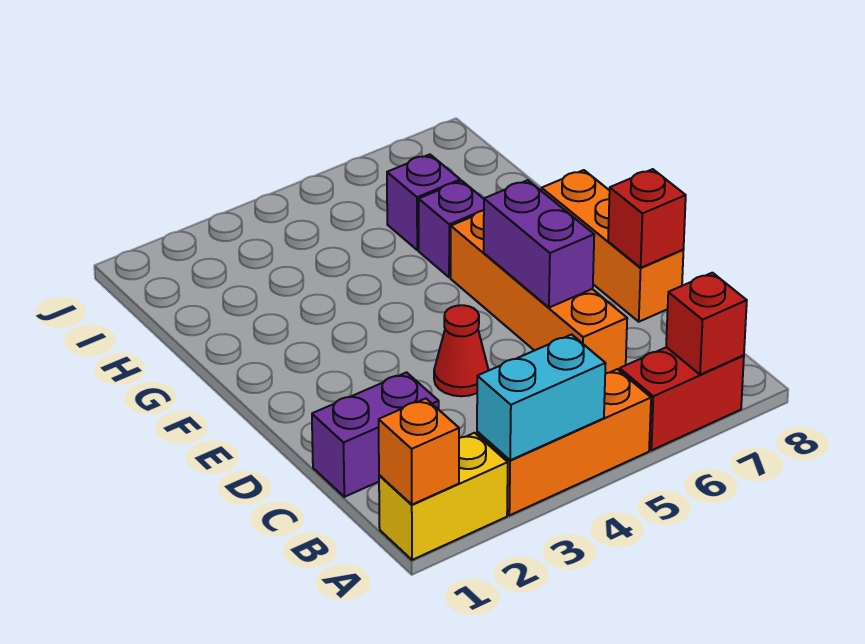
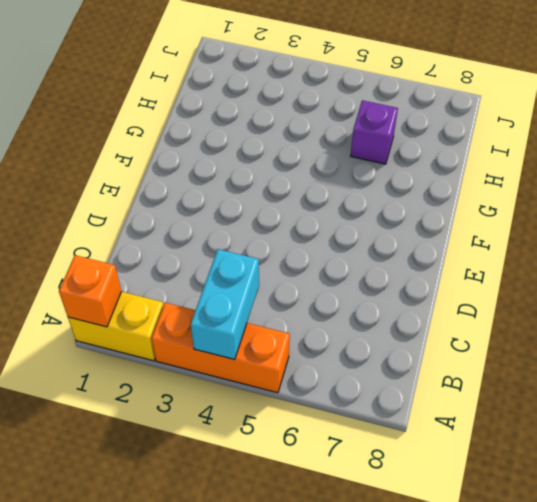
cyan 1x2 brick [191,249,259,360] -> cyan 1x2 brick turned to [477,334,606,460]
none -> red 1x2 brick [620,347,744,450]
none -> purple 1x2 brick [312,372,439,497]
none -> orange 1x4 brick [451,210,627,373]

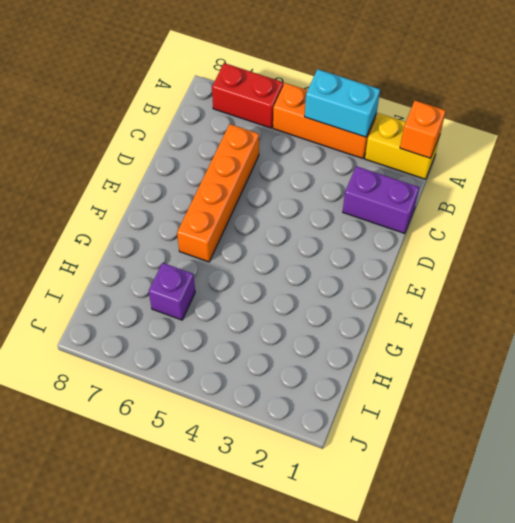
none -> red 1x1 cone [434,305,489,396]
none -> orange 1x3 brick [541,170,683,322]
none -> purple 1x1 brick [419,181,484,277]

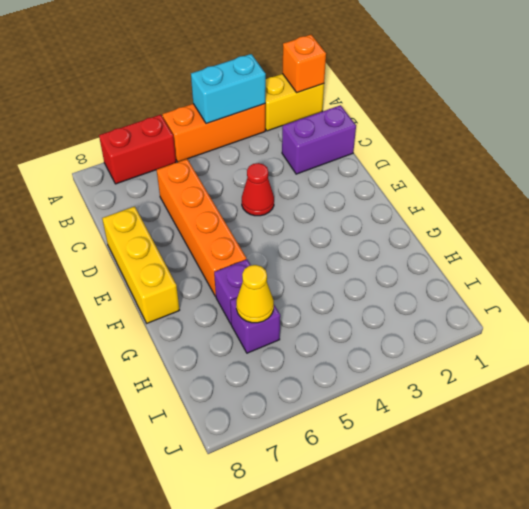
yellow 1x3 brick [102,206,179,323] -> orange 1x3 brick [541,170,683,322]
yellow 1x1 cone [236,265,274,323] -> none
none -> red 1x1 brick [666,273,747,375]
none -> purple 1x2 brick [484,180,594,308]
none -> red 1x1 brick [608,169,686,268]

